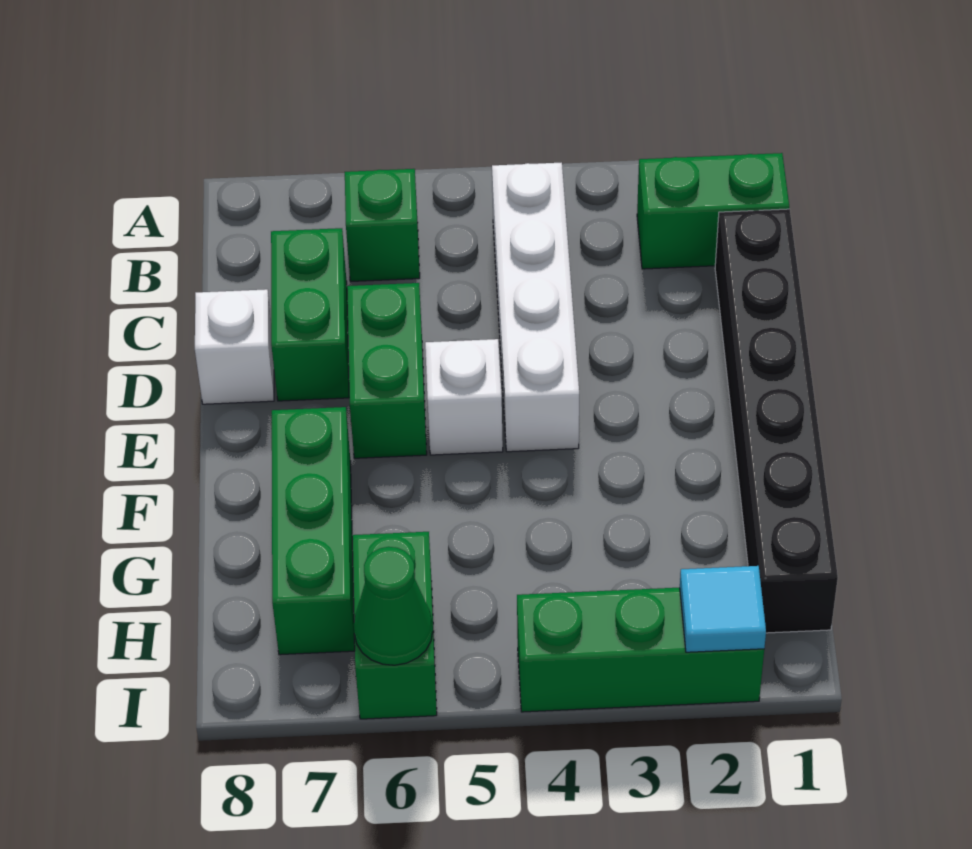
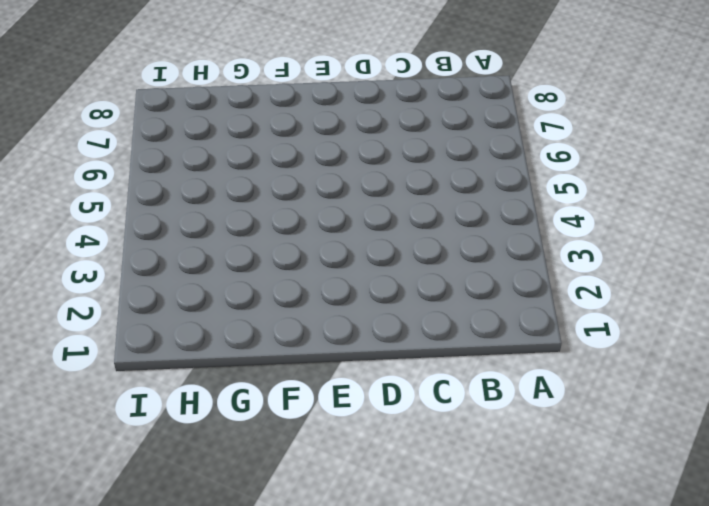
none -> green 1x2 brick [637,153,789,269]
none -> white 1x4 brick [492,163,579,452]
none -> green 1x1 brick [345,169,420,281]

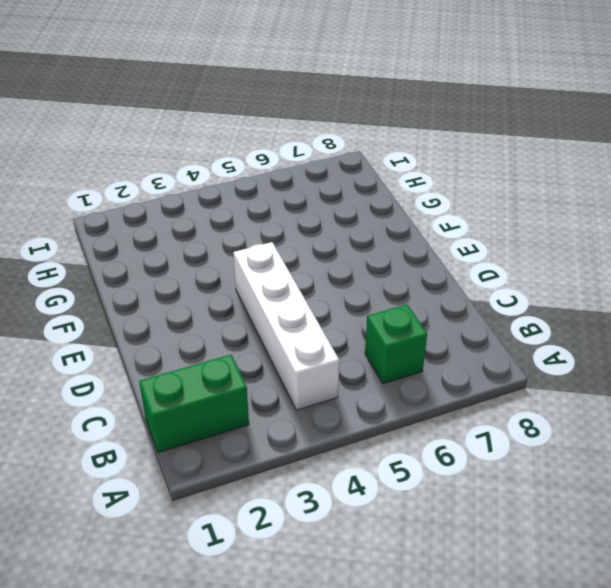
none -> black 1x6 brick [715,209,838,633]
none -> green 1x2 brick [271,228,349,401]
none -> green 1x2 brick [347,283,427,458]

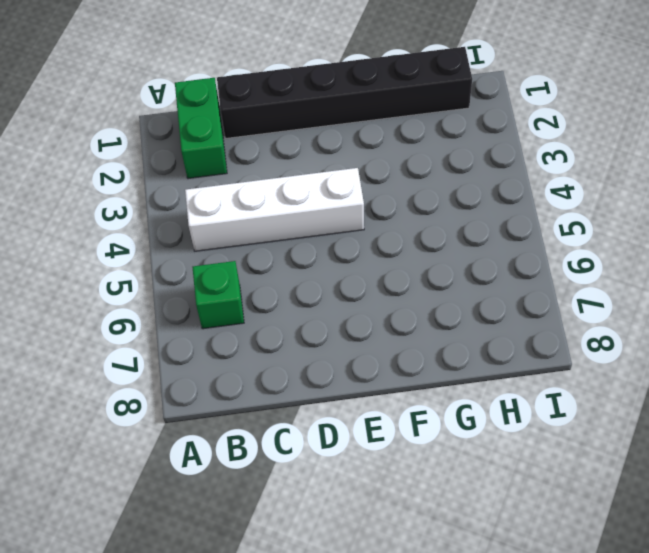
none -> green 1x2 brick [271,228,349,401]
none -> green 1x2 brick [347,283,427,458]
none -> white 1x1 brick [195,289,274,404]

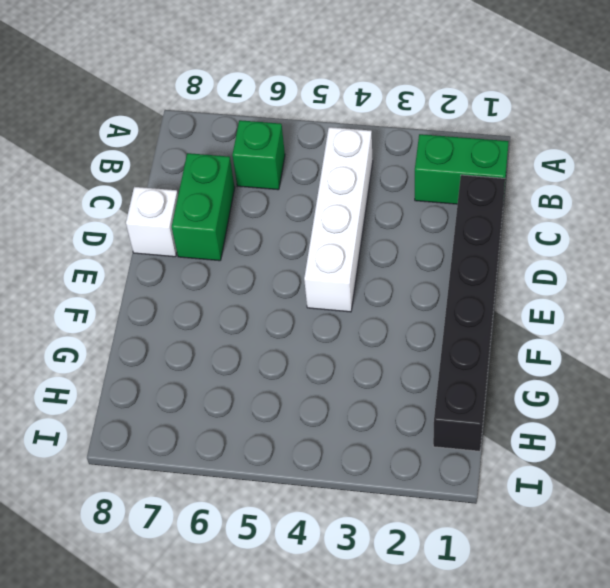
none -> green 1x2 brick [347,283,427,458]
none -> white 1x1 brick [425,339,503,455]
none -> green 1x3 brick [272,407,355,655]

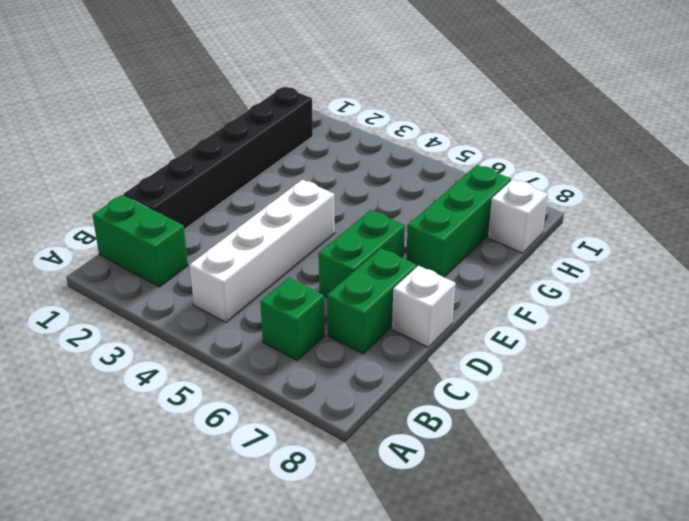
white 1x1 brick [488,179,548,253] -> white 1x1 brick moved to [425,339,503,455]
none -> green 1x2 brick [352,532,437,719]
none -> green 1x3 brick [517,588,764,712]
none -> cyan 1x1 tile [680,566,766,652]

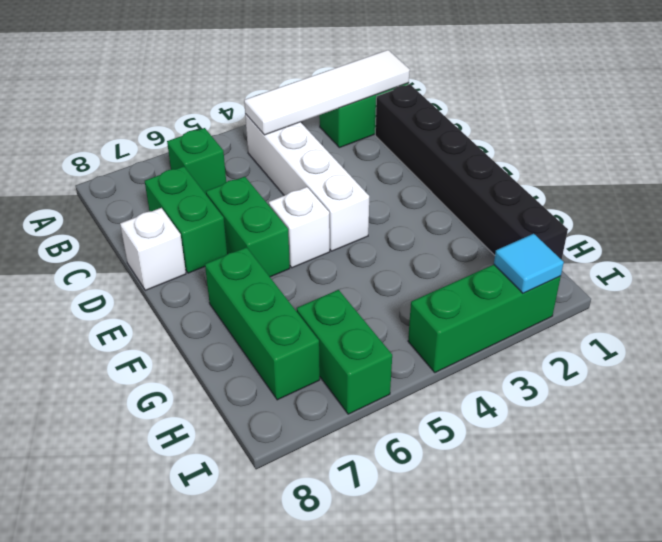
white 1x4 tile [244,50,410,135] -> none
none -> green 1x1 cone [354,547,433,665]

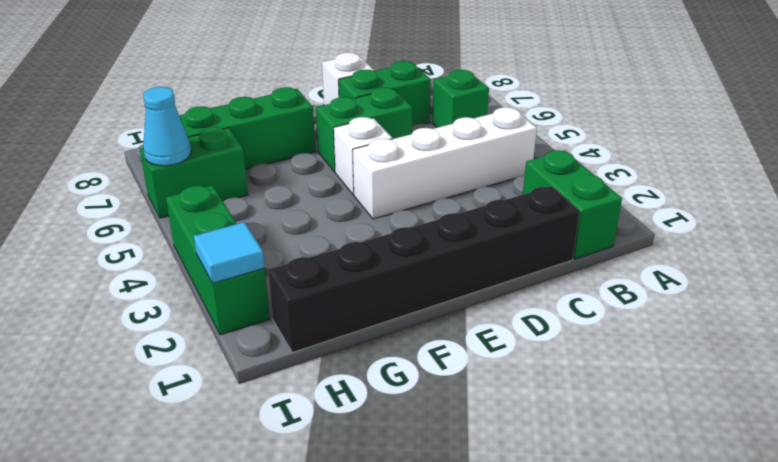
cyan 1x1 cone [143,87,191,166] -> green 1x1 cone [354,547,433,665]

